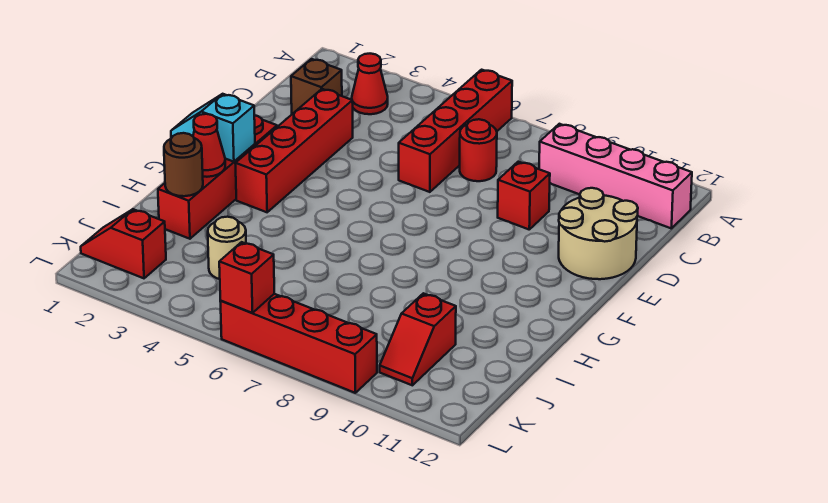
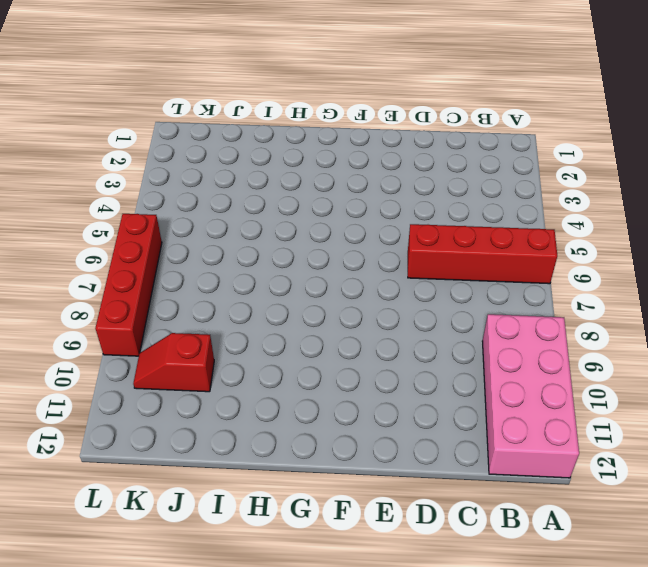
pink 2x4 brick [483,314,579,478] -> pink 1x4 brick [539,124,692,229]
none -> red 1x1 cone [352,54,388,114]
none -> brown 1x1 brick [291,59,342,114]
none -> red 1x1 round brick [460,119,497,181]

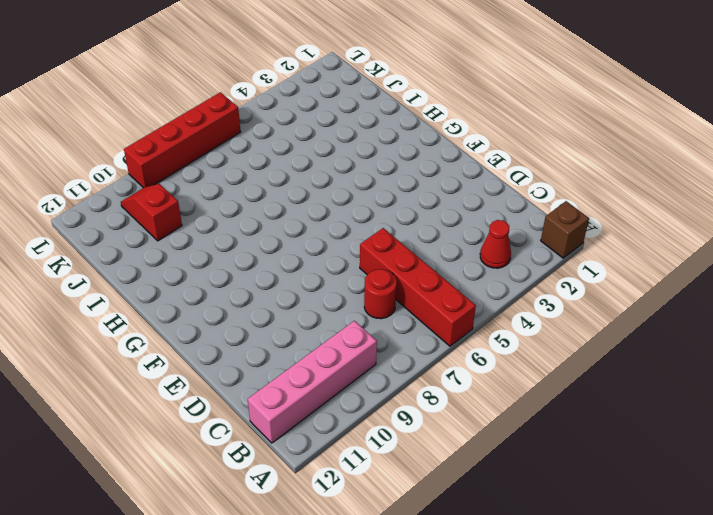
brown 1x1 brick [541,201,589,258] -> brown 1x1 brick moved to [291,59,342,114]
none -> red 1x4 brick [235,89,353,212]
none -> red 1x1 brick [498,162,550,229]
none -> tan 2x2 round brick [559,188,638,279]

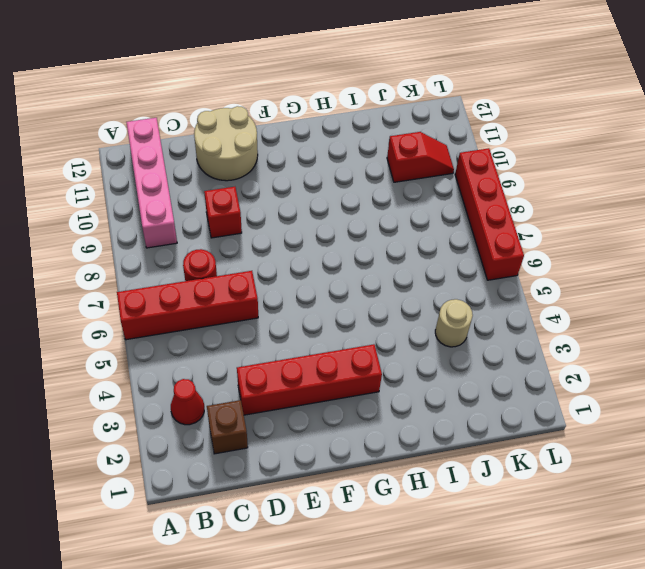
none -> red 1x4 brick [158,115,277,239]
none -> red 1x2 slope [81,209,166,278]
none -> cyan 1x2 slope [171,94,255,162]

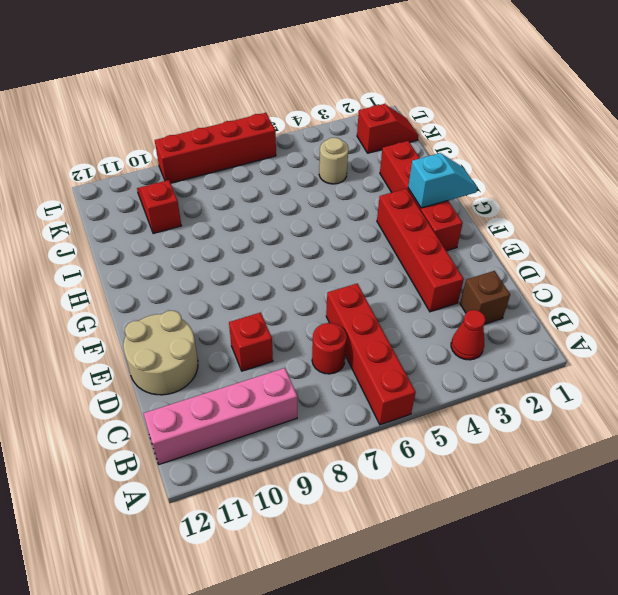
none -> red 1x1 cone [193,114,225,177]
none -> brown 1x1 round brick [164,133,203,196]
none -> red 1x1 brick [219,242,274,313]

